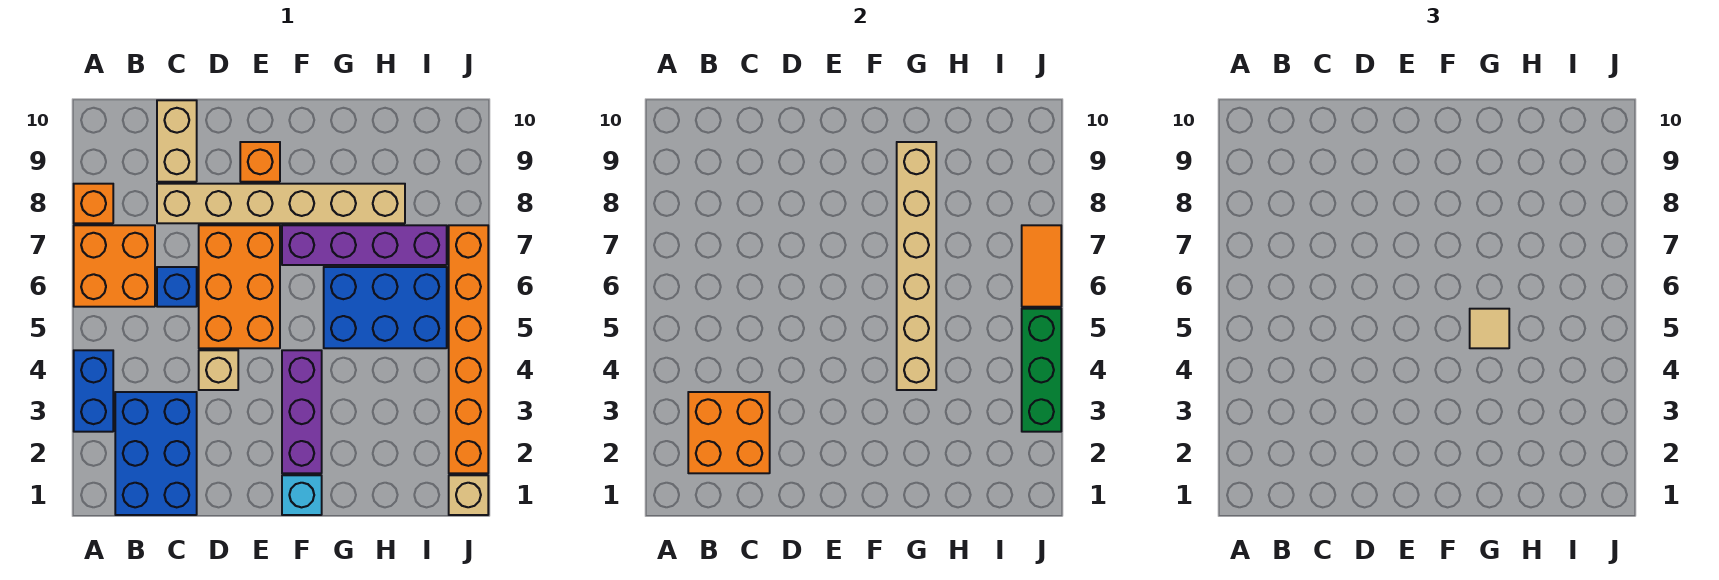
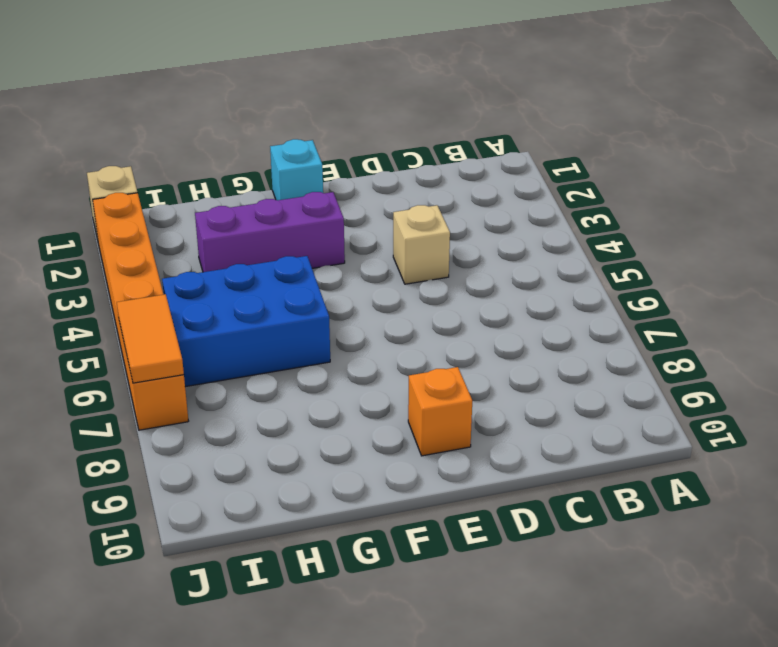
purple 1x3 brick [195,192,345,272] -> purple 1x3 brick turned to [282,350,322,473]
none -> blue 1x2 brick [74,350,113,432]
none -> orange 2x2 brick [74,225,155,307]
none -> orange 1x1 brick [74,184,113,223]

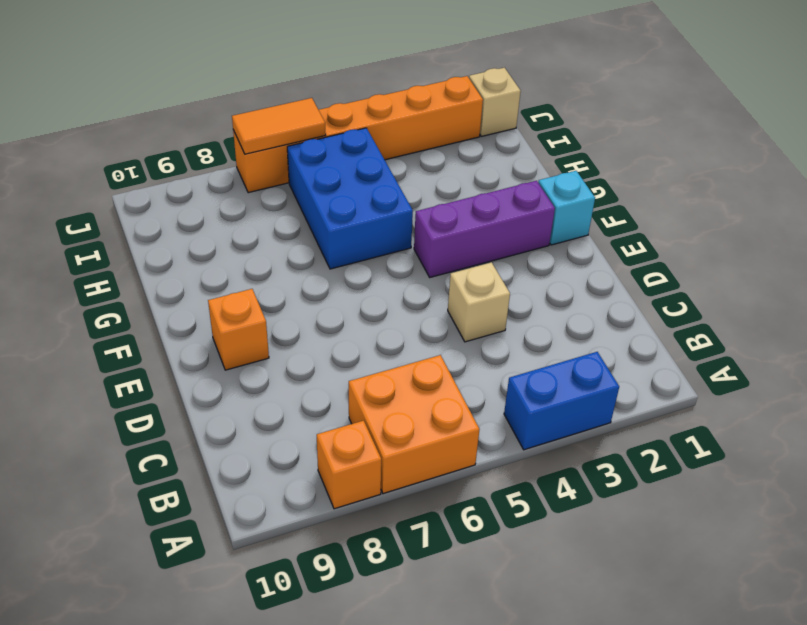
none -> blue 2x3 brick [115,392,197,515]
none -> blue 1x1 brick [157,267,197,307]
none -> tan 1x6 brick [157,184,405,223]

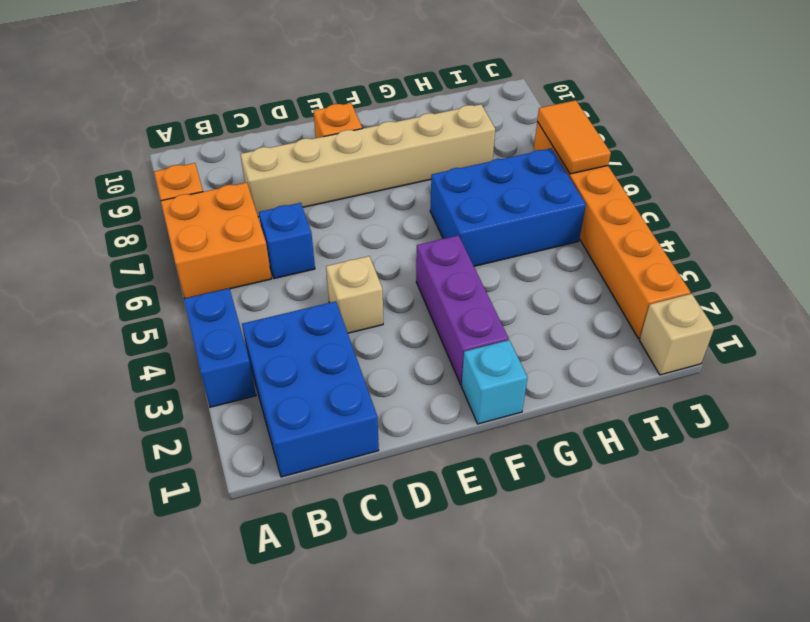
none -> tan 1x2 brick [157,100,197,182]
none -> orange 2x3 brick [199,225,280,348]
none -> purple 1x4 brick [282,225,447,265]

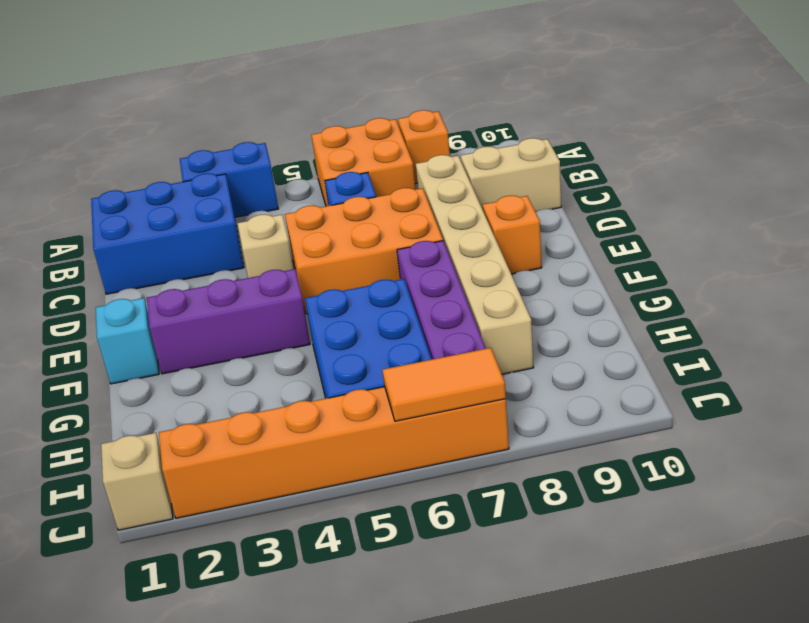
none -> orange 2x2 brick [688,392,770,473]
none -> tan 1x6 brick [897,142,936,390]
none -> green 1x3 brick [1022,309,1061,432]

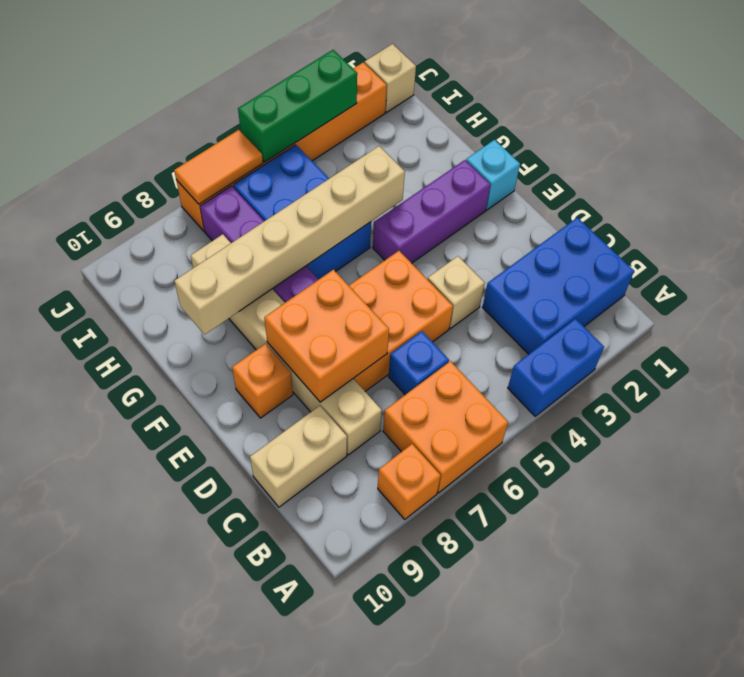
orange 2x2 brick [264,270,389,402] -> orange 2x2 brick moved to [688,392,770,473]
none -> tan 1x1 tile [1470,309,1509,348]

